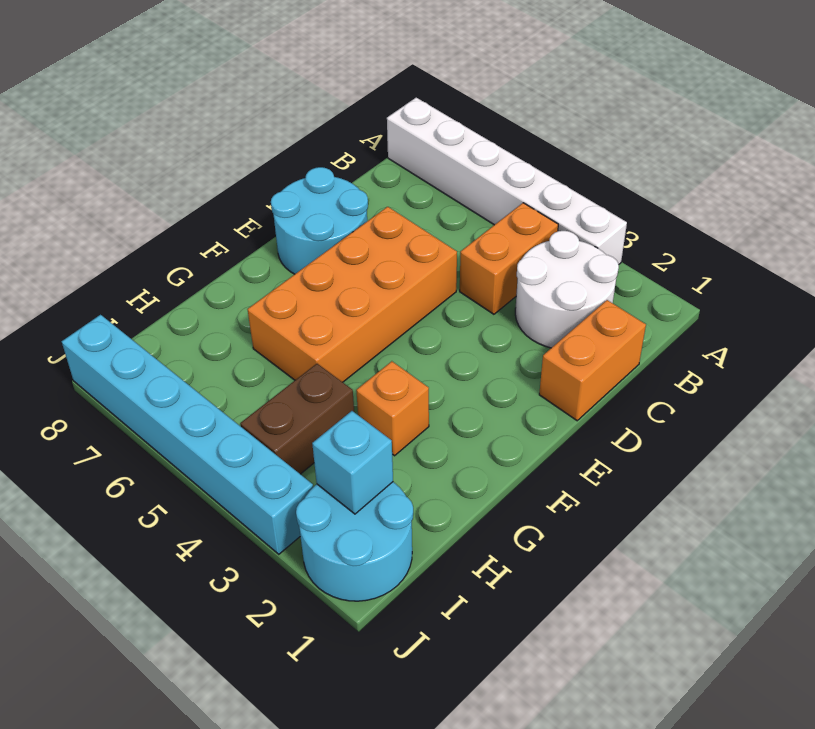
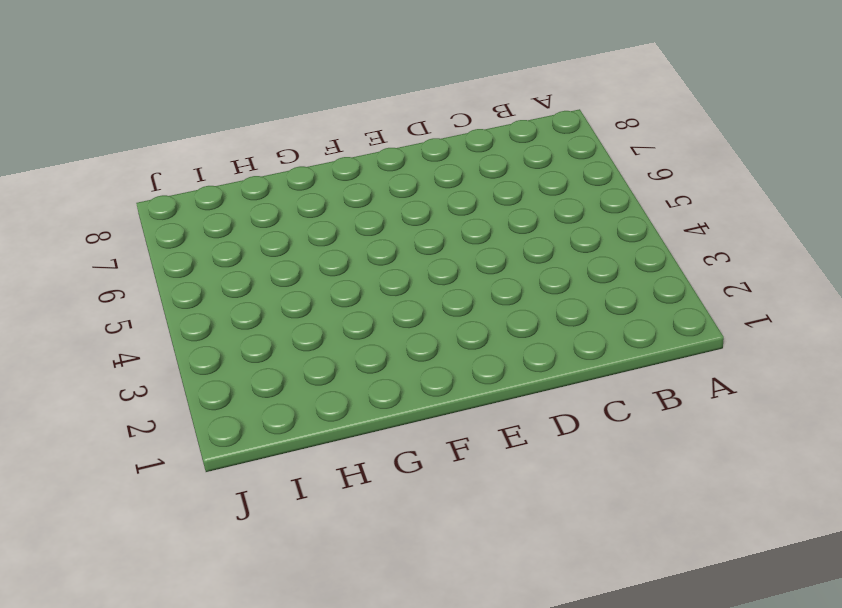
none -> white 1x6 brick [387,98,627,265]
none -> white 2x2 round brick [515,231,619,348]

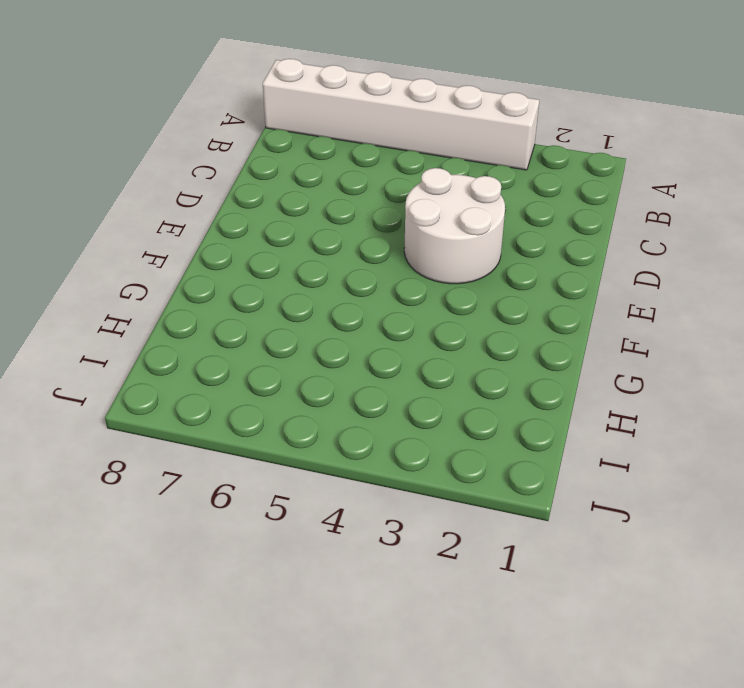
white 2x2 round brick [404,168,505,284] -> white 2x2 round brick moved to [515,231,619,348]
none -> orange 1x2 brick [460,203,558,314]
none -> orange 1x2 brick [539,300,646,421]

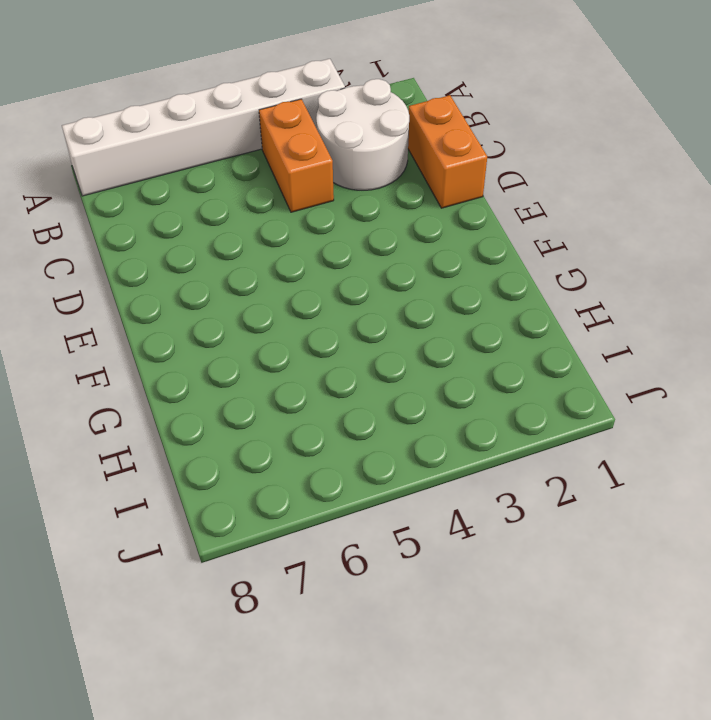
none -> orange 2x4 brick [247,207,457,382]
none -> cyan 2x2 round brick [271,167,368,274]

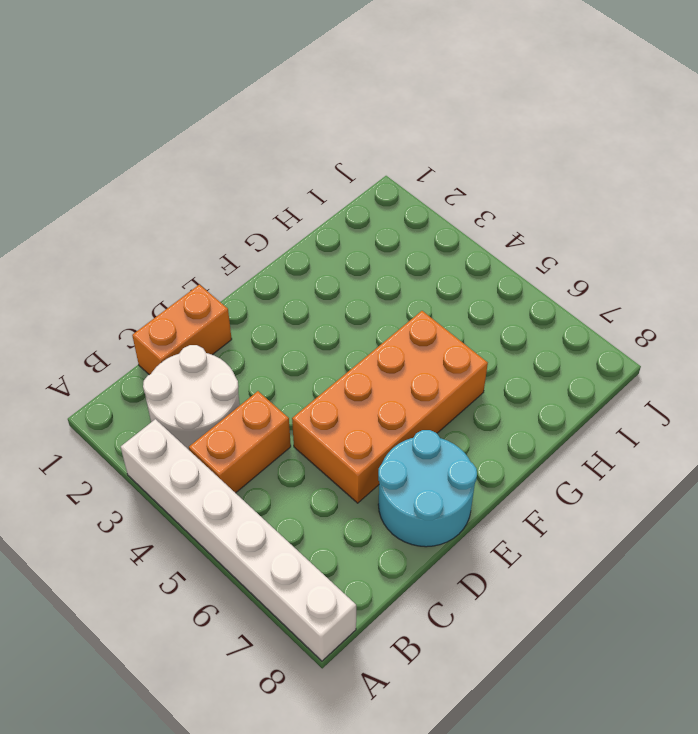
none -> orange 1x1 brick [356,361,429,456]
none -> brown 1x2 brick [240,364,354,474]

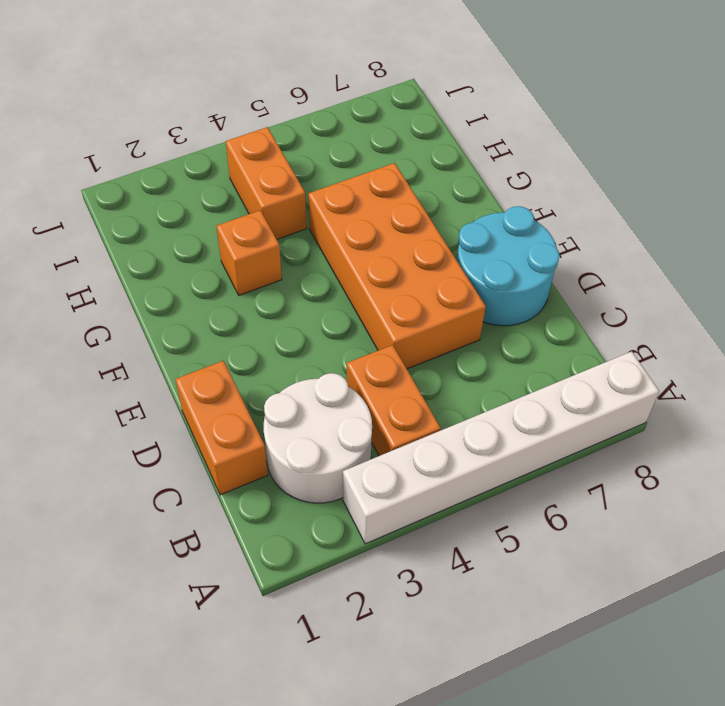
orange 1x2 brick [226,127,307,239] -> brown 1x2 brick [240,364,354,474]
none -> cyan 2x2 round brick [296,482,413,601]
none -> cyan 1x6 brick [62,315,313,554]

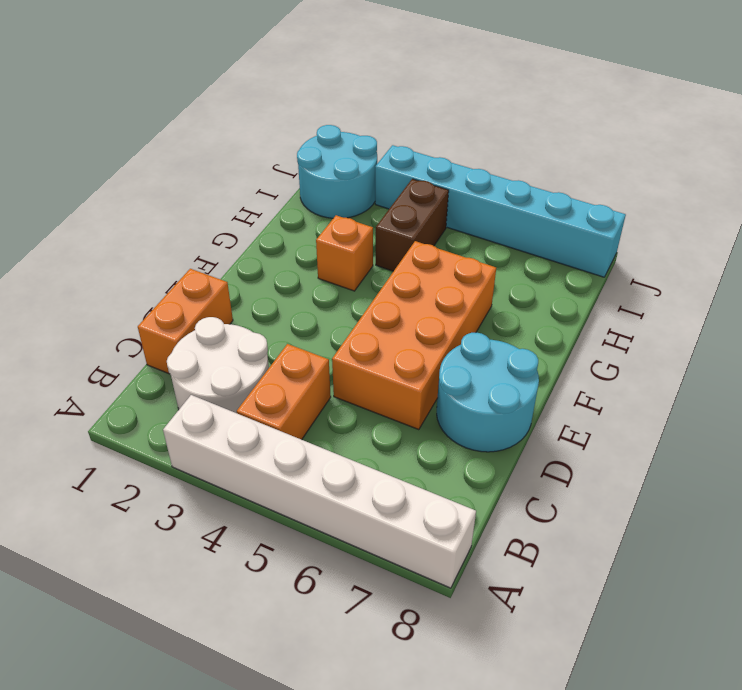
none -> cyan 1x1 brick [312,411,393,514]

